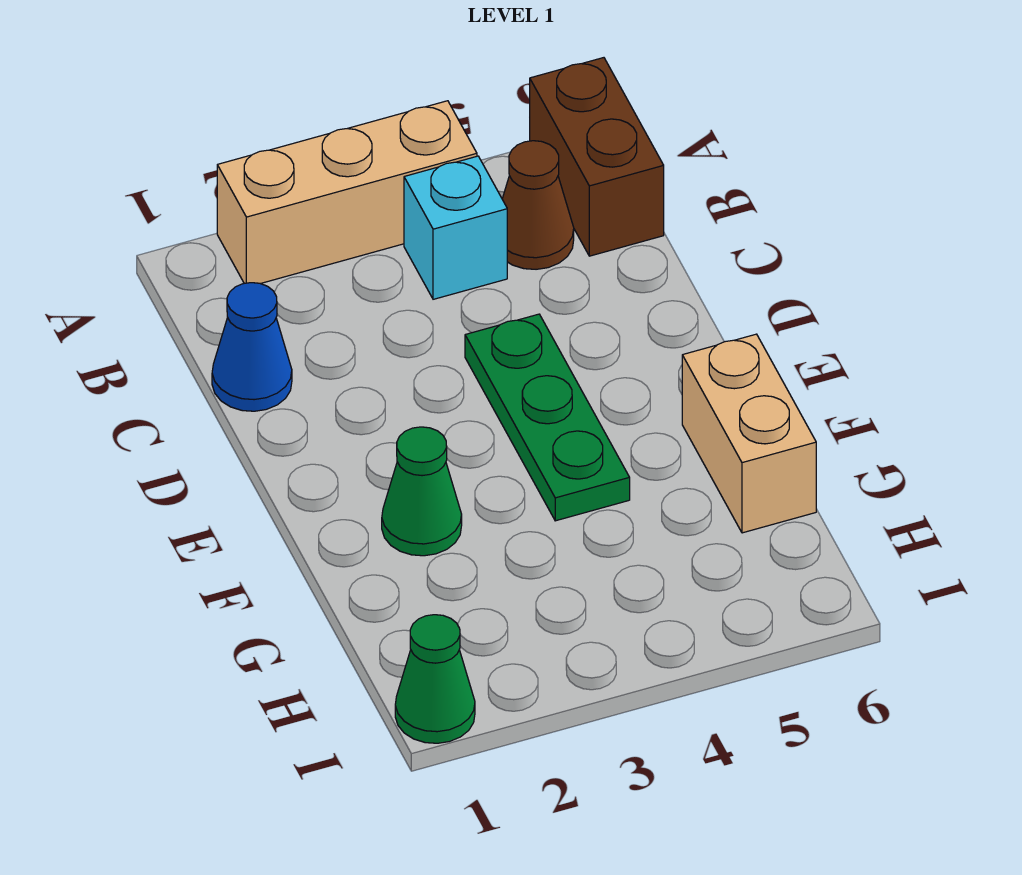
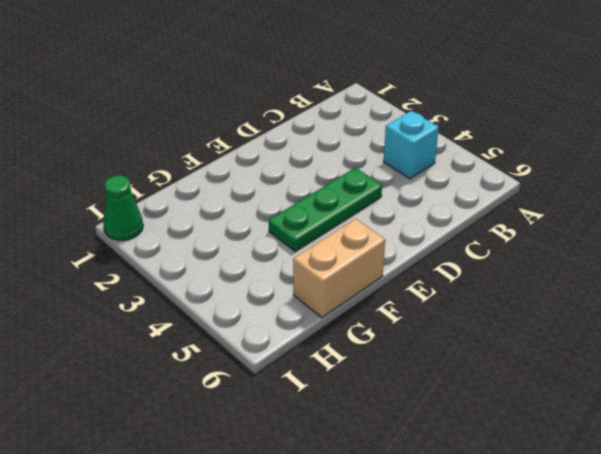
none -> tan 1x3 brick [217,101,477,284]
none -> brown 1x2 brick [530,58,664,256]

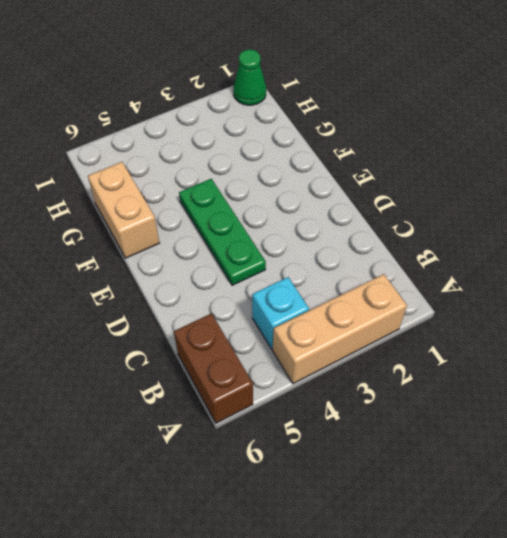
none -> brown 1x1 cone [502,141,574,269]
none -> blue 1x1 cone [212,283,292,411]

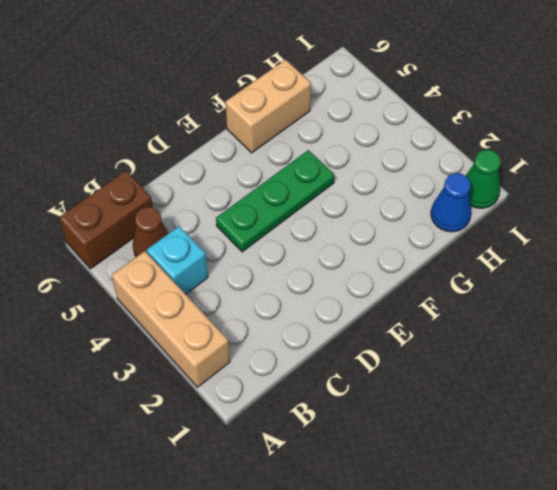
blue 1x1 cone [431,173,471,232] -> blue 1x1 cone moved to [212,283,292,411]
none -> green 1x1 cone [382,427,462,556]

